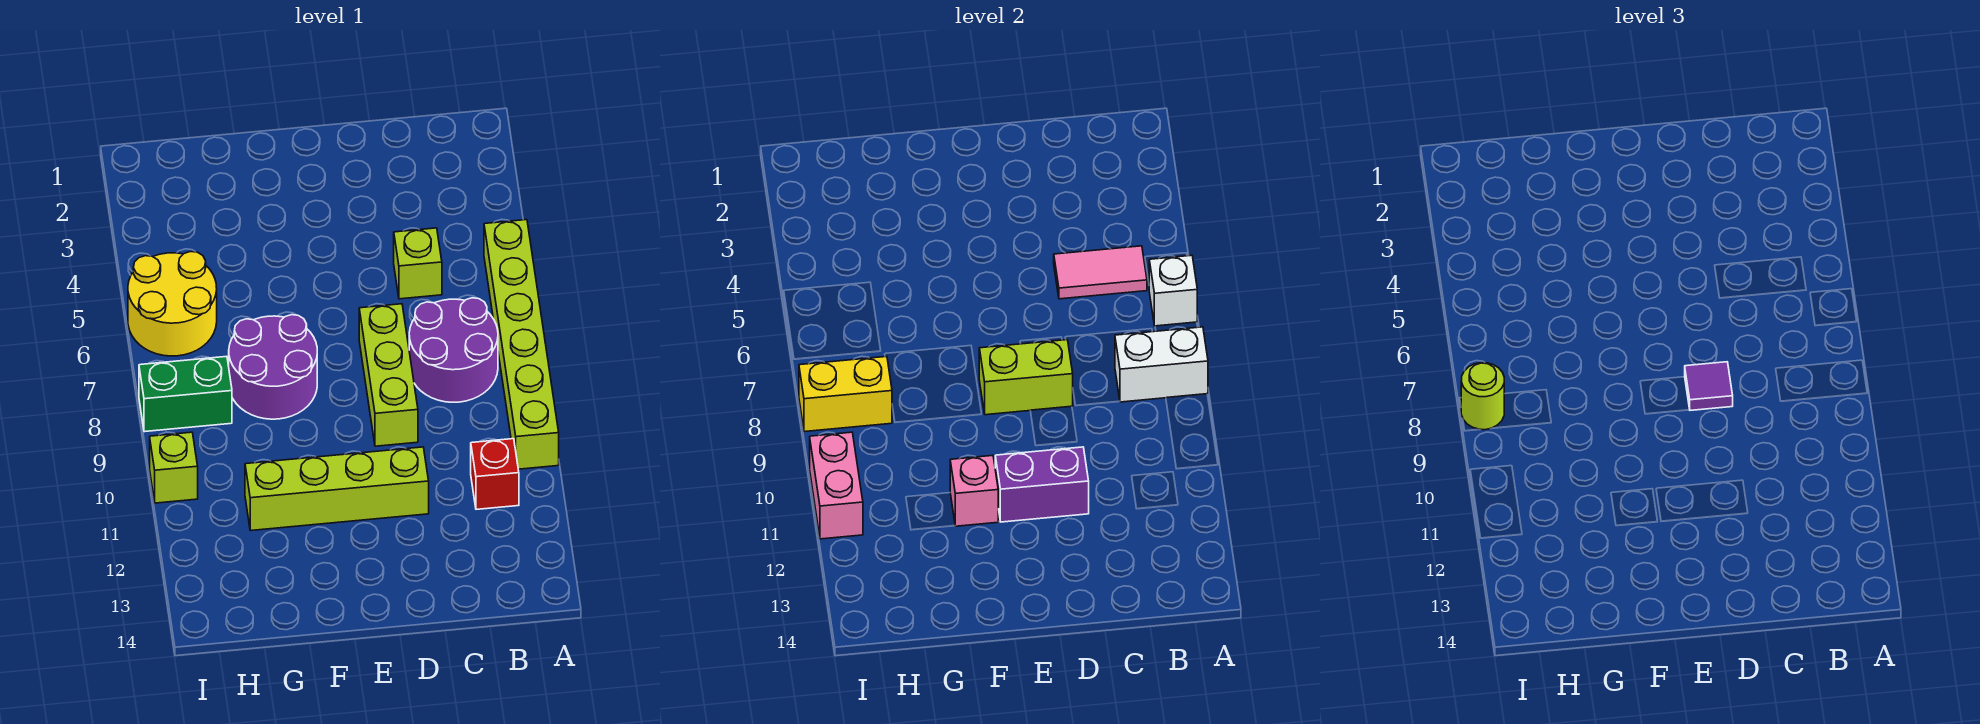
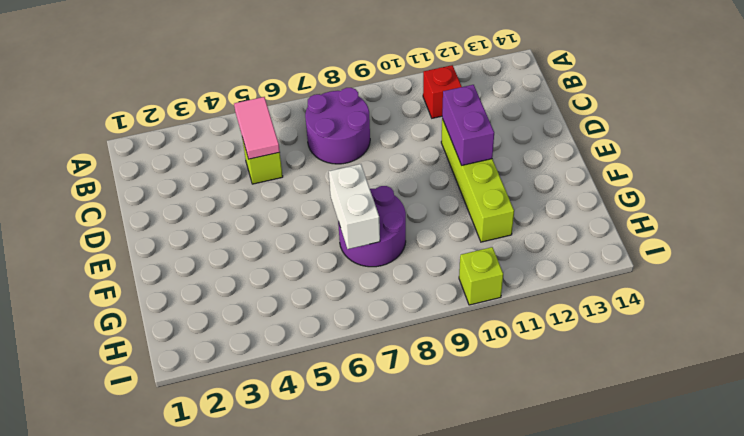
white 1x2 brick [329,164,380,249] -> white 1x2 brick moved to [1115,327,1208,402]
none -> lime 1x6 brick [484,220,559,469]
none -> lime 1x3 brick [359,304,418,446]
none -> yellow 2x2 round brick [128,252,217,356]

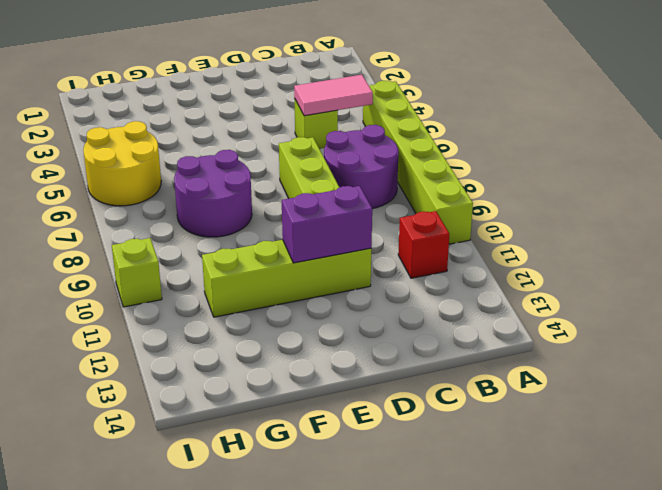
none -> green 1x2 brick [139,356,232,432]
none -> white 1x1 brick [1149,255,1197,326]
none -> white 1x2 brick [1115,327,1208,402]

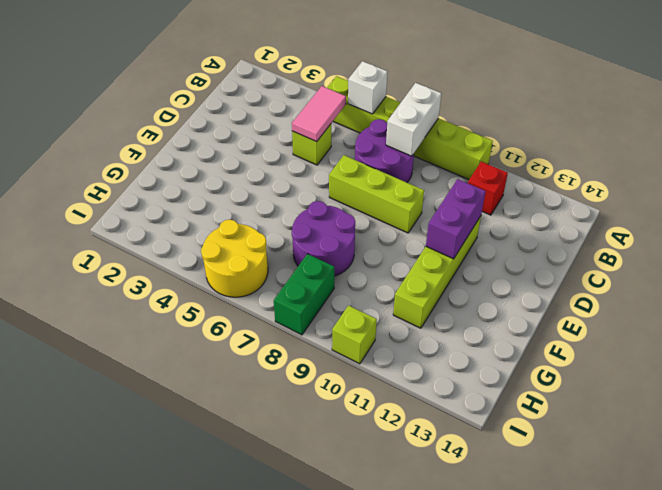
none -> lime 1x2 brick [979,340,1073,415]
none -> pink 1x1 brick [950,455,998,526]
none -> yellow 1x2 brick [799,356,892,432]

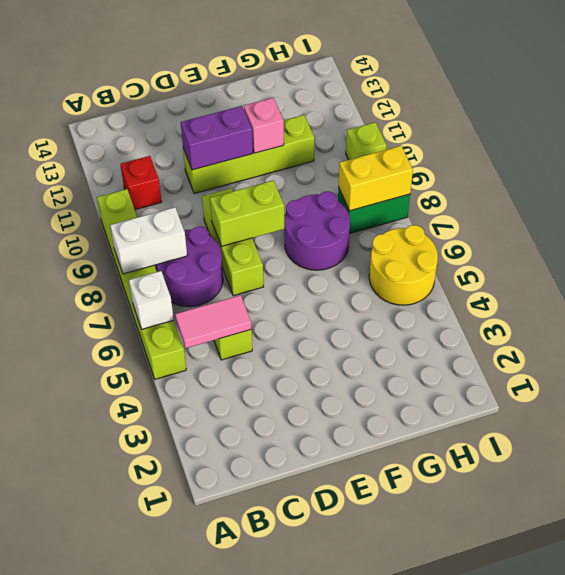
none -> pink 1x2 brick [810,432,863,539]
none -> purple 1x1 tile [1685,362,1733,410]
none -> lime 1x1 round brick [1461,363,1504,430]

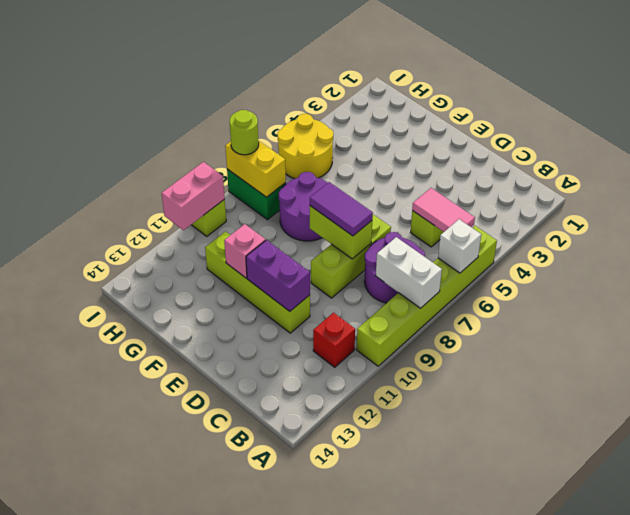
purple 1x2 tile [310,182,373,236] -> purple 1x1 tile [1685,362,1733,410]

